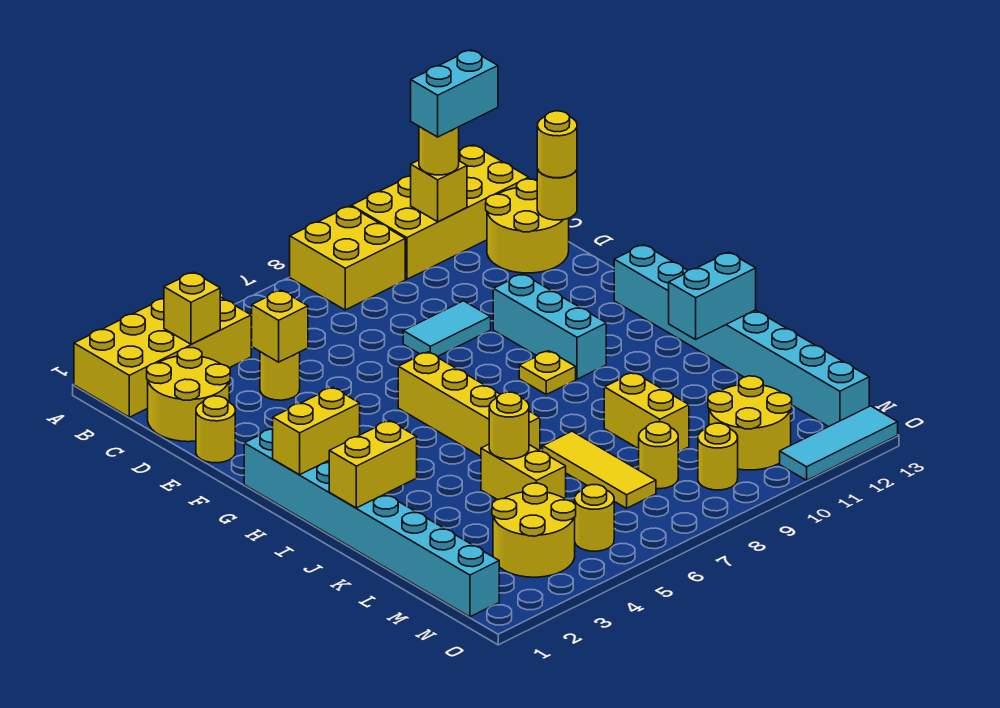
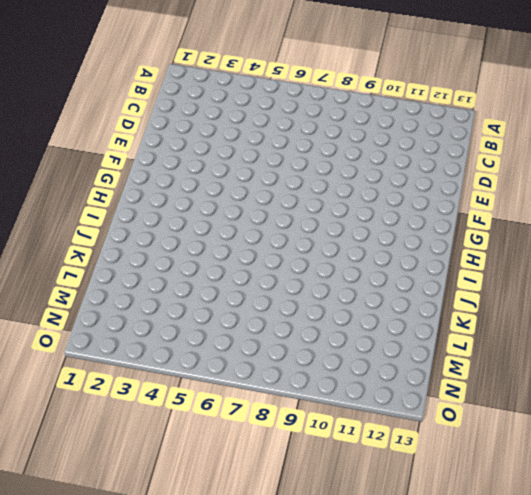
none -> yellow 2x4 brick [74,297,251,417]
none -> yellow 2x2 brick [290,206,405,310]
none -> yellow 2x4 brick [351,145,529,279]
none -> yellow 2x2 round brick [147,348,230,442]

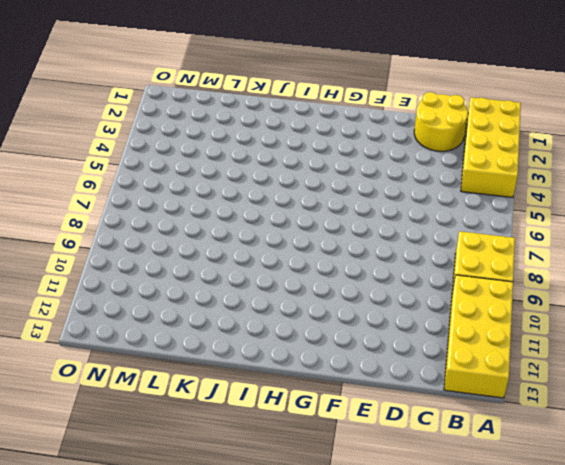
none -> yellow 2x2 round brick [486,179,569,273]
none -> yellow 1x1 round brick [260,352,300,400]
none -> yellow 1x1 round brick [196,396,235,463]
none -> cyan 1x2 tile [403,301,491,357]

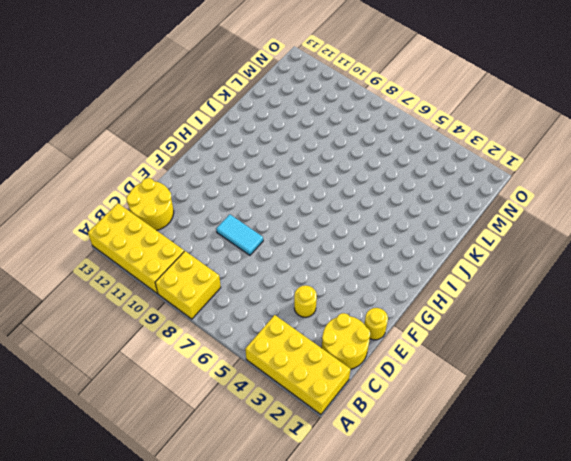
none -> cyan 1x3 brick [493,274,606,379]
none -> cyan 1x8 brick [244,429,499,617]
none -> yellow 1x4 brick [398,352,540,456]
none -> cyan 1x8 brick [614,245,869,427]

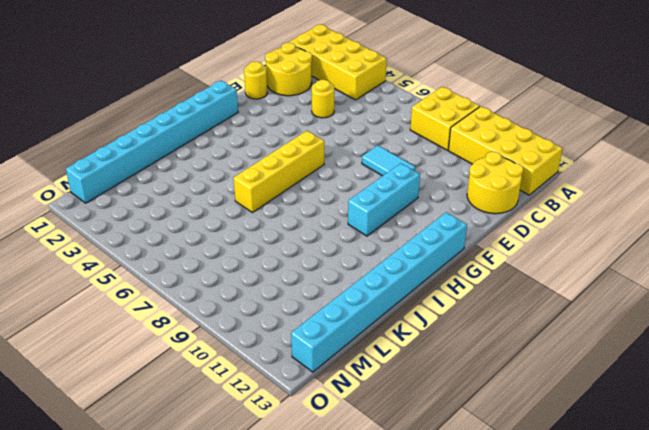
none -> yellow 1x1 plate [519,351,576,394]
none -> yellow 1x2 brick [481,444,566,500]
none -> yellow 1x3 tile [543,431,656,508]
none -> yellow 1x2 brick [604,372,689,452]

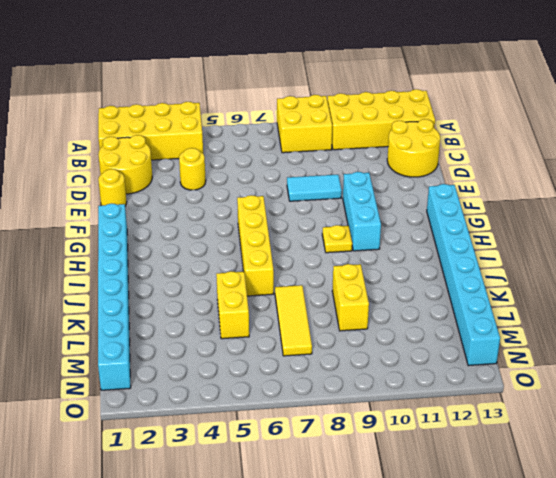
none -> yellow 2x2 round brick [492,483,576,577]
none -> yellow 1x1 round brick [639,422,678,489]
none -> yellow 2x2 round brick [708,376,792,470]
none -> yellow 1x1 round brick [575,485,614,551]

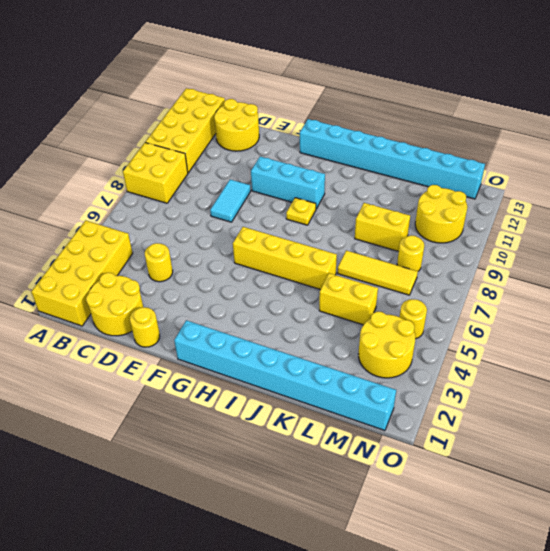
none -> yellow 1x1 round brick [698,423,738,490]
none -> cyan 1x3 tile [780,406,898,480]
none -> yellow 1x1 brick [164,272,220,344]
none -> yellow 1x1 brick [411,160,467,222]

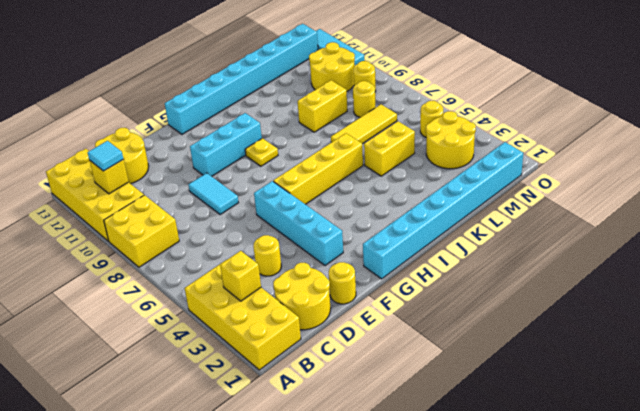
cyan 1x1 tile [88,141,123,171] -> yellow 1x1 round brick [419,127,459,175]
cyan 1x4 brick [254,181,343,266] -> none
none -> yellow 1x1 brick [251,290,308,362]
none -> yellow 1x1 round brick [537,169,577,220]
none -> yellow 1x2 brick [273,387,360,475]
none -> yellow 1x2 brick [329,421,417,508]

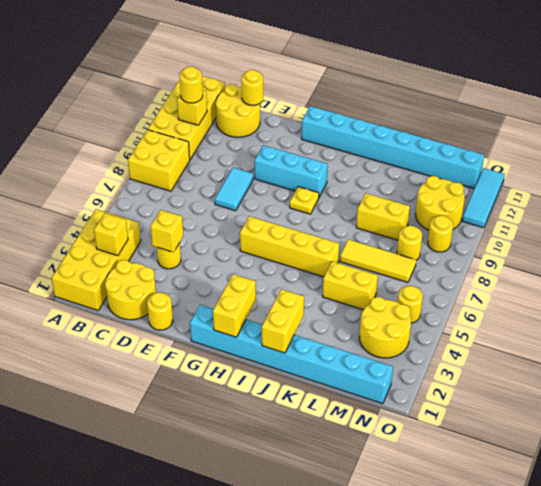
none -> cyan 1x2 brick [669,252,756,340]
none -> yellow 1x1 round brick [489,392,529,459]
none -> yellow 1x1 round brick [537,111,577,178]
none -> cyan 1x2 brick [411,50,498,137]

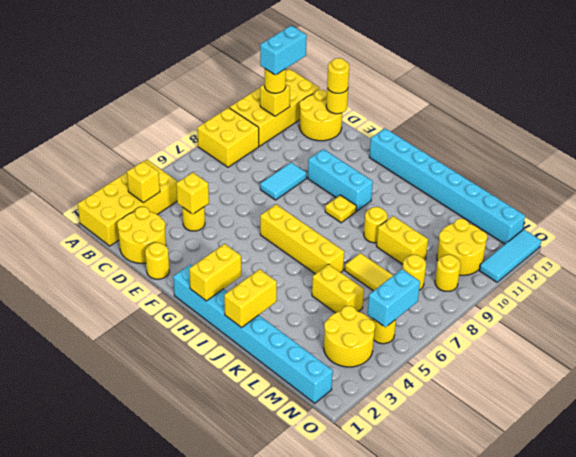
yellow 1x1 round brick [364,207,387,243] -> yellow 1x1 round brick moved to [489,392,529,459]
cyan 1x2 brick [368,269,420,327] -> cyan 1x2 brick moved to [669,252,756,340]

